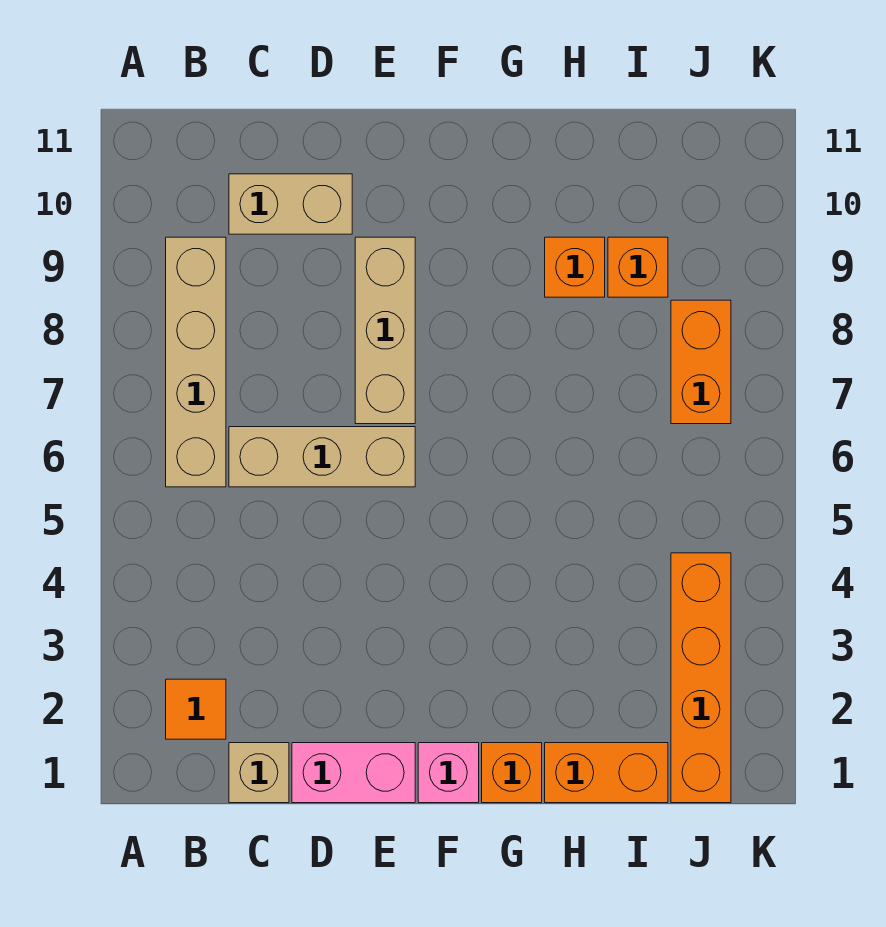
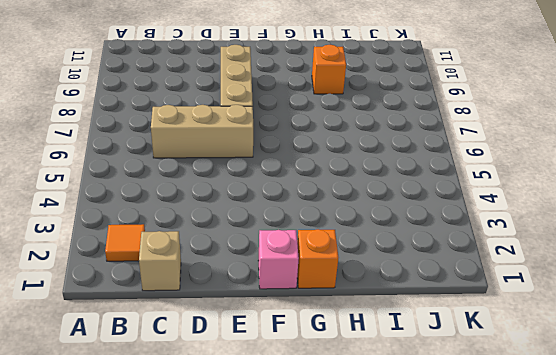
none -> tan 1x4 brick [166,237,226,487]
none -> tan 1x2 brick [229,174,352,234]
none -> pink 1x2 brick [292,743,415,803]

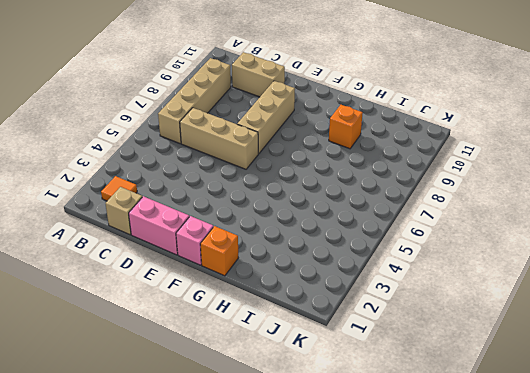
none -> orange 1x2 brick [545,743,668,803]
none -> orange 1x1 brick [608,237,668,297]
none -> orange 1x4 brick [671,553,731,803]

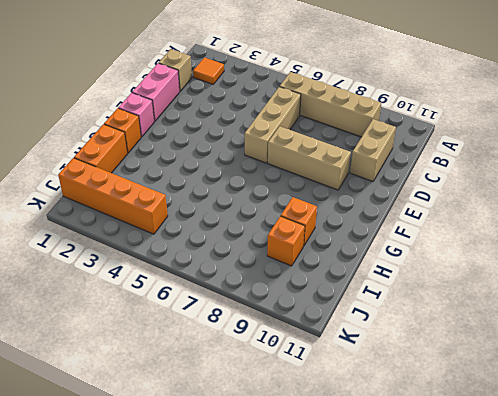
none -> orange 1x2 brick [671,300,731,424]

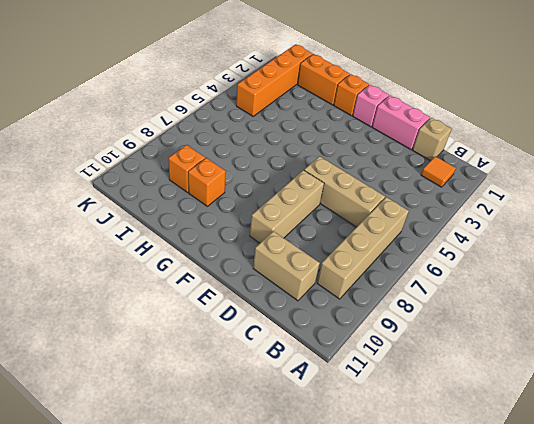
none -> orange 1x2 brick [671,300,731,424]

